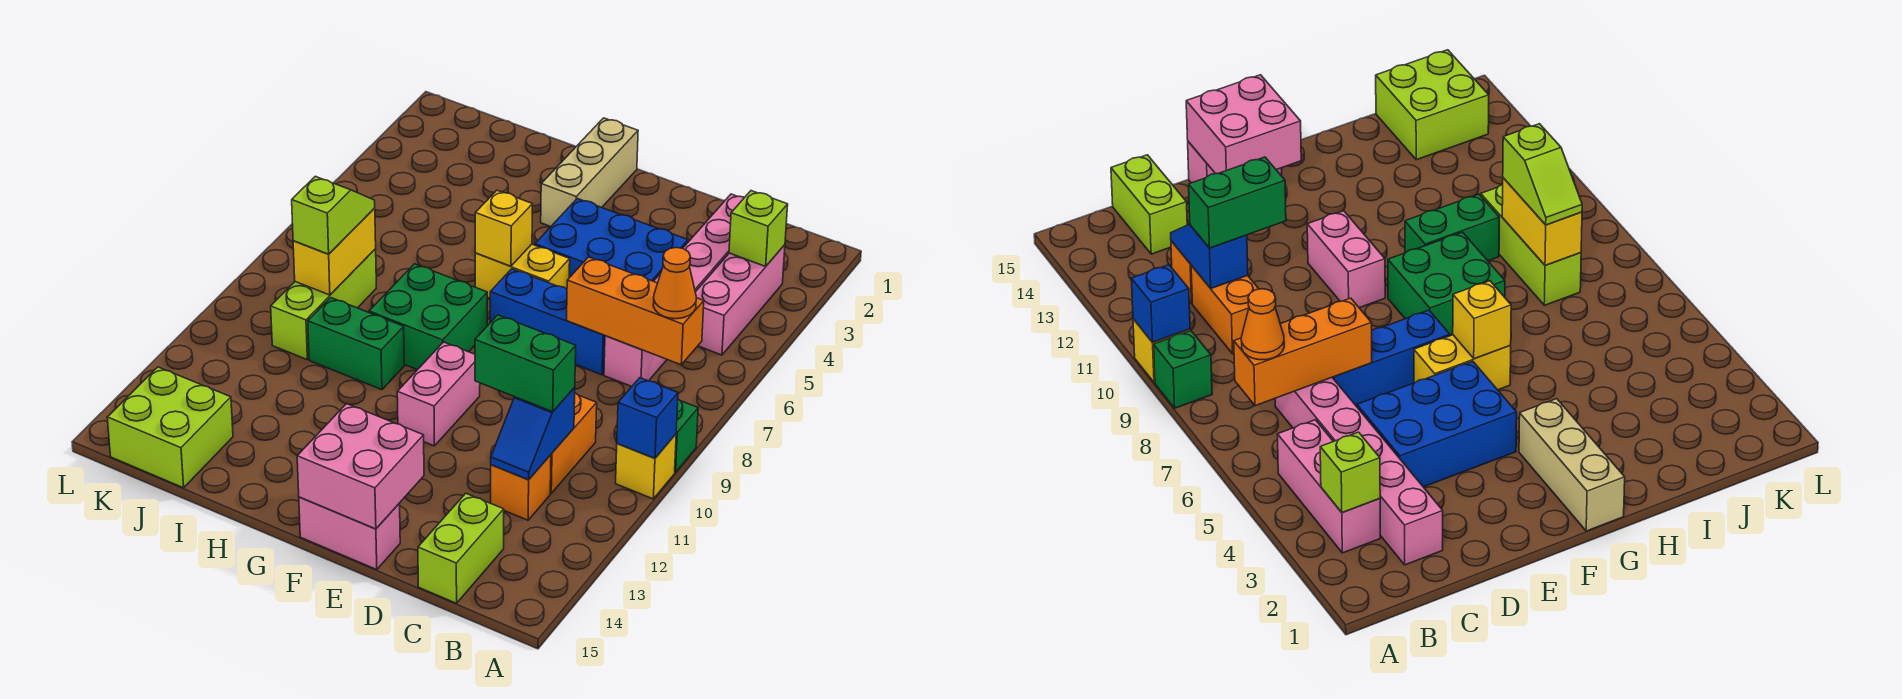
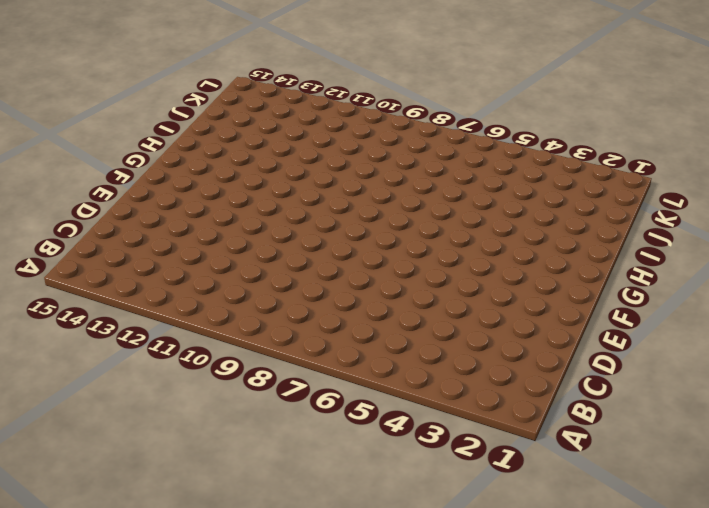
none -> green 1x1 brick [675,399,698,472]
none -> yellow 1x1 brick [616,434,676,499]
none -> pink 1x3 brick [695,245,785,355]

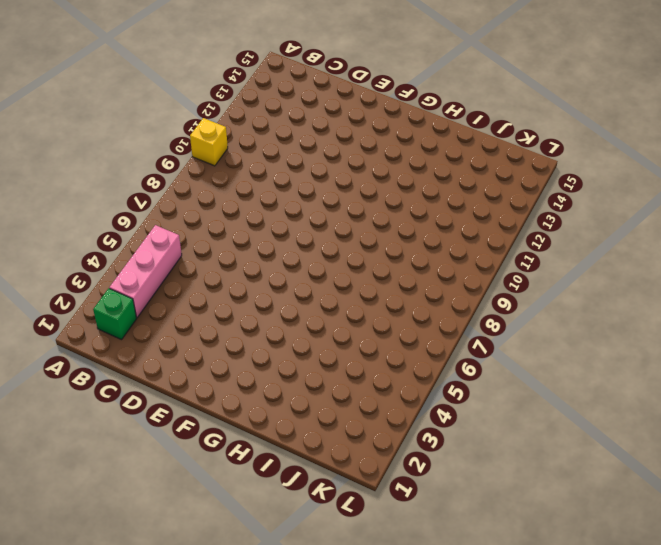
green 1x1 brick [93,288,137,340] -> green 1x1 brick moved to [675,399,698,472]
none -> pink 1x6 brick [604,194,745,387]
none -> orange 1x2 brick [550,393,597,493]
none -> orange 1x1 brick [491,455,551,520]

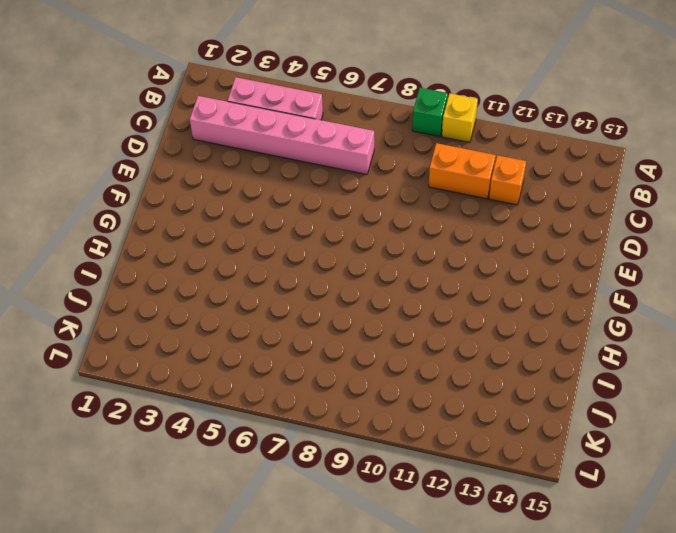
none -> lime 1x2 brick [418,493,504,603]
none -> blue 2x3 brick [535,199,688,281]
none -> blue 1x3 brick [490,269,605,375]

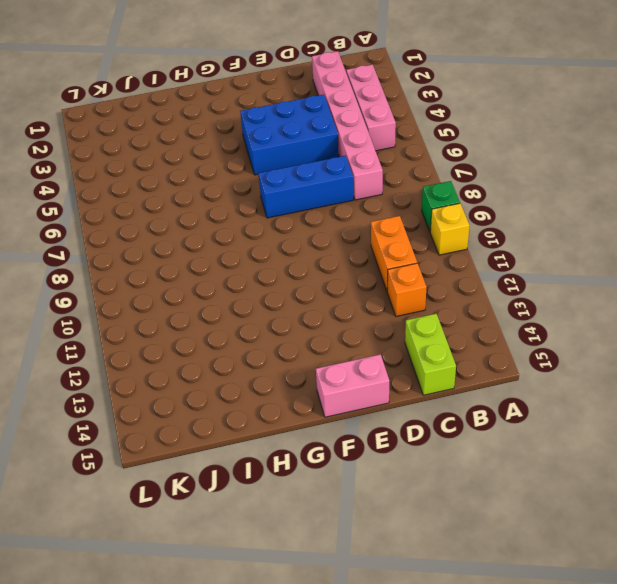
none -> yellow 1x2 brick [475,244,570,298]
none -> pink 1x2 brick [397,342,480,446]
none -> tan 1x3 brick [541,118,638,227]

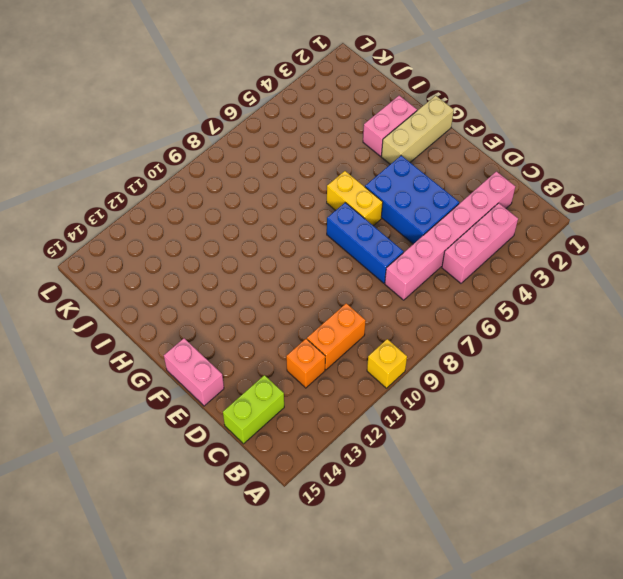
pink 1x2 brick [363,96,417,156] -> pink 1x2 brick moved to [397,342,480,446]
none -> green 1x1 brick [675,399,698,472]
none -> green 2x2 brick [369,264,487,370]
none -> green 1x2 brick [308,298,404,390]

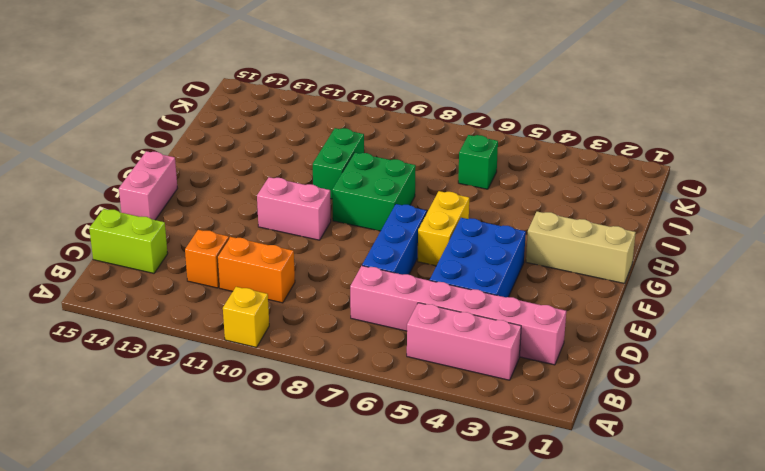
green 1x1 brick [458,135,498,189] -> green 1x1 brick moved to [675,399,698,472]
none -> lime 1x3 brick [271,249,376,359]
none -> lime 2x2 brick [107,367,233,488]
none -> blue 1x1 brick [617,378,678,458]

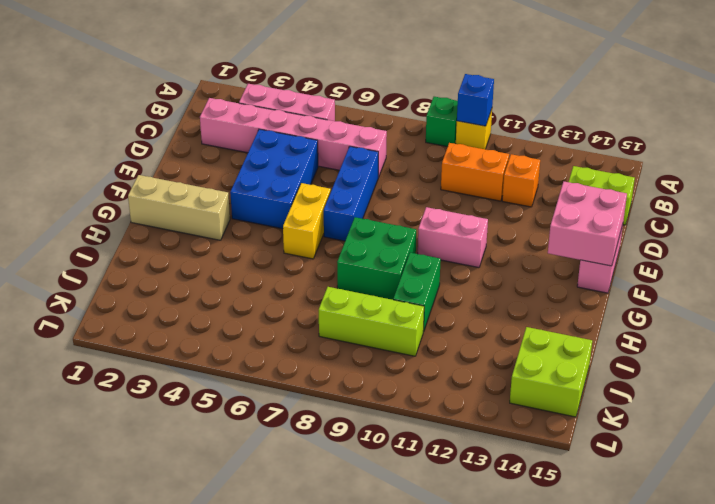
none -> lime 1x1 brick [729,191,788,266]
none -> orange 1x3 brick [567,257,704,365]
none -> blue 1x2 slope [491,387,575,480]

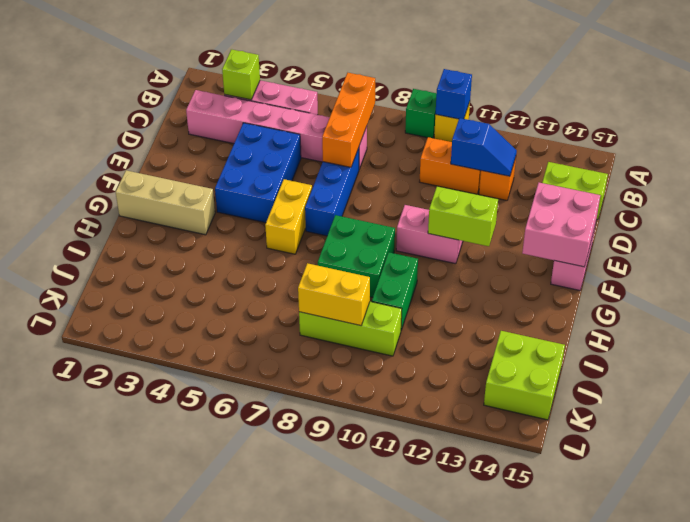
lime 1x2 brick [428,186,498,246] -> none
none -> yellow 1x1 brick [475,190,533,266]
none -> orange 1x1 cone [653,247,696,319]
none -> green 1x2 brick [475,315,576,412]

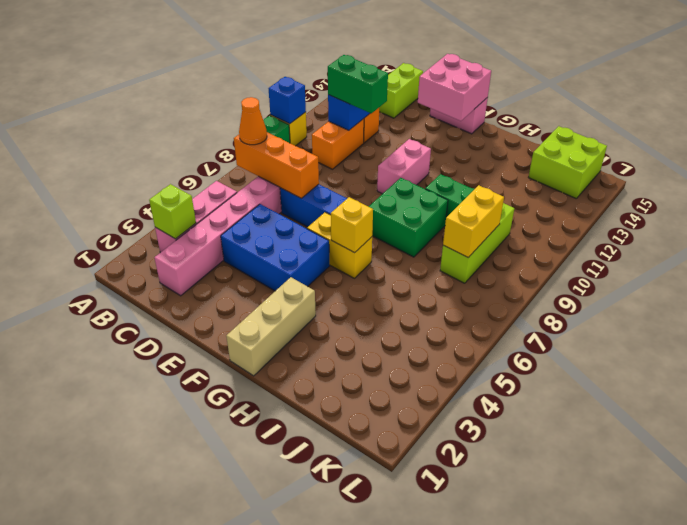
none -> lime 1x2 slope [292,176,375,254]

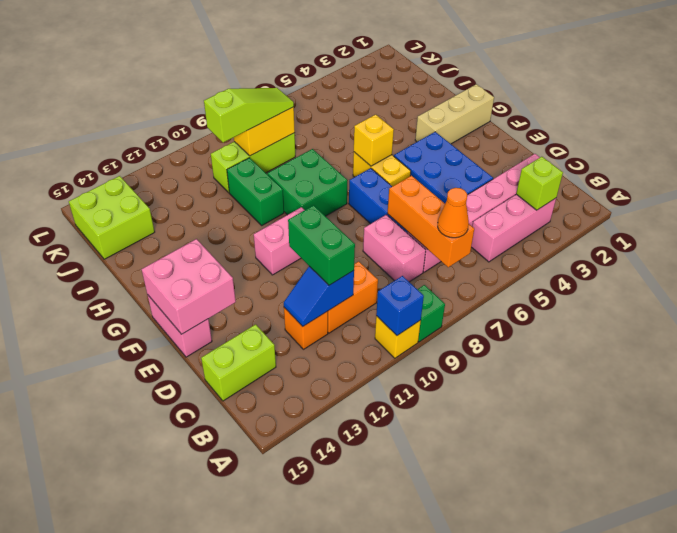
pink 1x2 brick [363,215,426,282] -> none
lime 1x3 slope [204,88,294,142] -> lime 1x2 slope [292,176,375,254]

